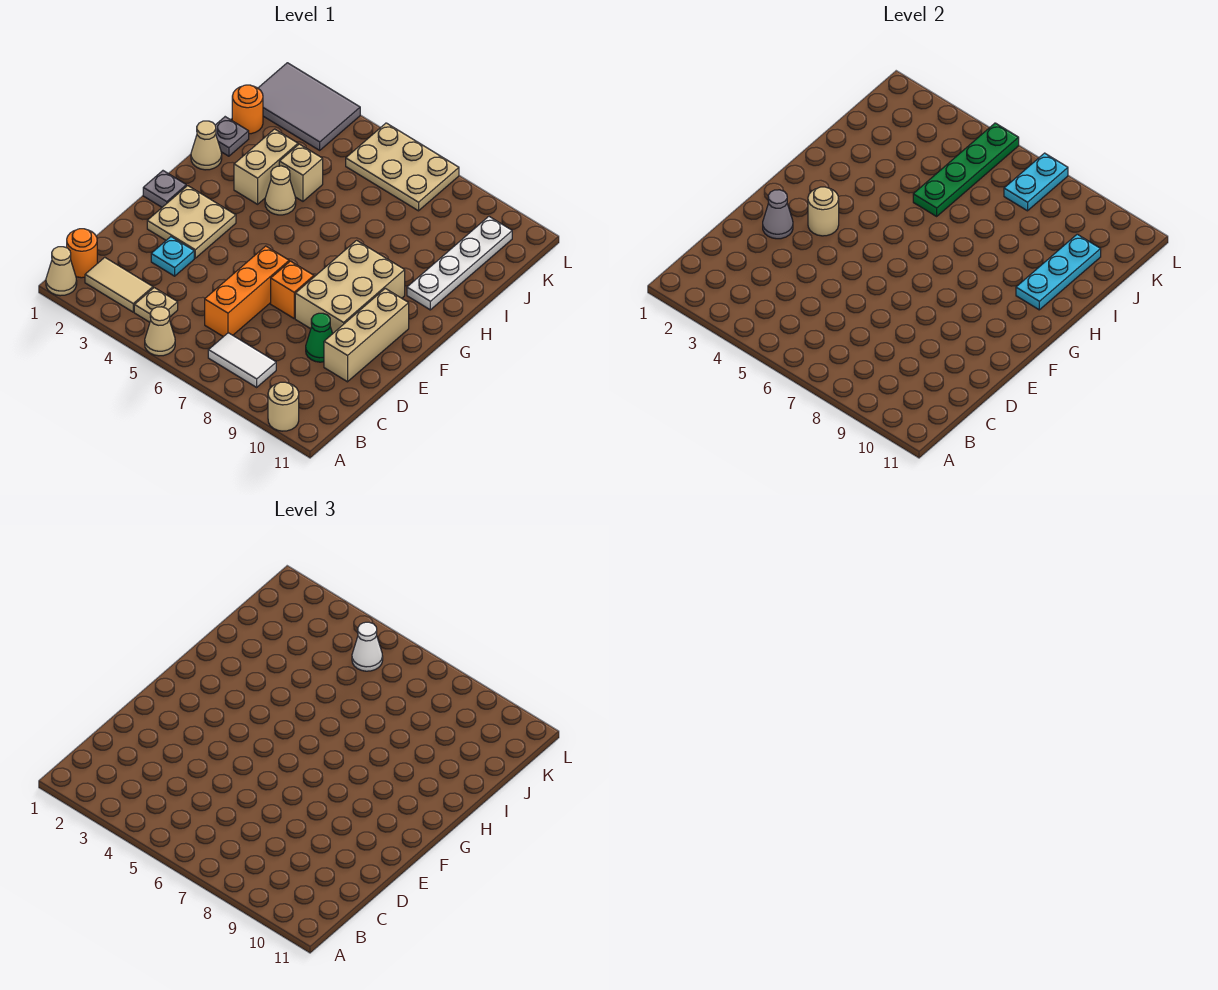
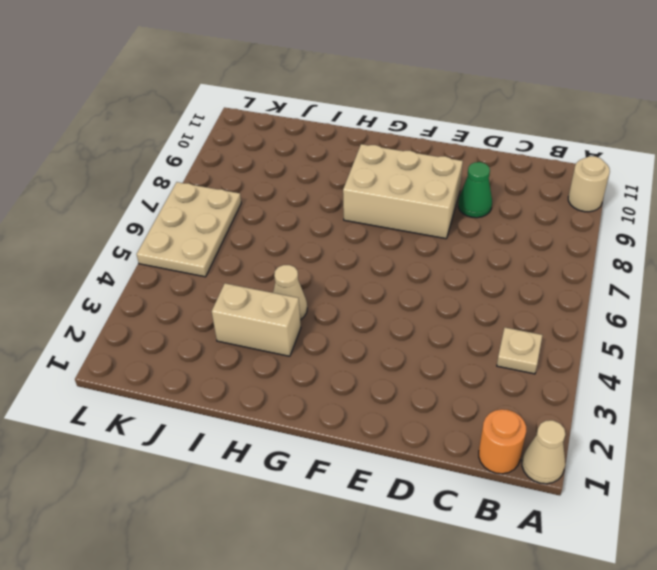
none -> tan 1x1 cone [145,307,175,356]
none -> tan 1x2 tile [85,257,153,312]
none -> white 1x2 tile [208,333,276,387]
none -> orange 1x3 brick [205,246,289,337]

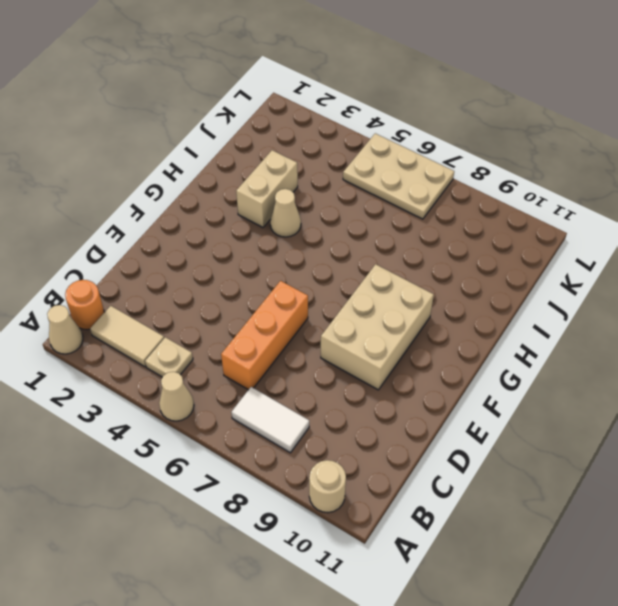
none -> cyan 1x1 plate [151,237,194,276]
none -> green 1x1 cone [306,313,333,362]
none -> tan 1x3 brick [324,288,409,382]
none -> tan 2x2 plate [147,186,236,258]

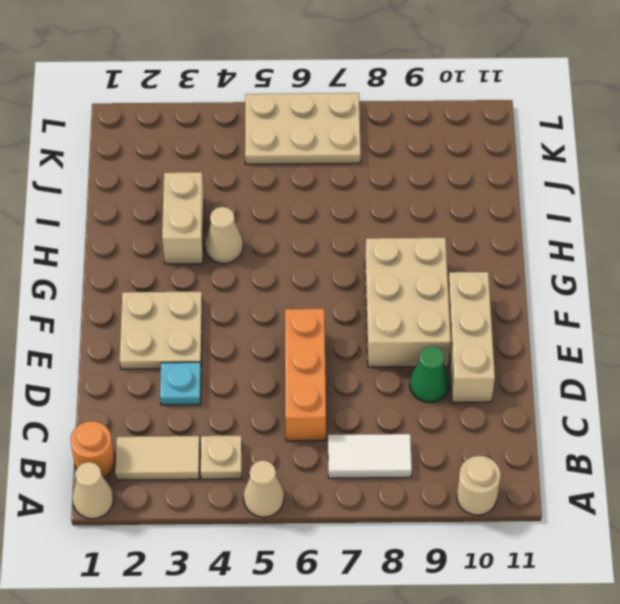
none -> orange 1x1 brick [271,261,314,318]
none -> grey 1x1 plate [143,171,186,207]
none -> tan 1x1 cone [191,121,222,170]
none -> white 1x4 plate [407,217,512,310]

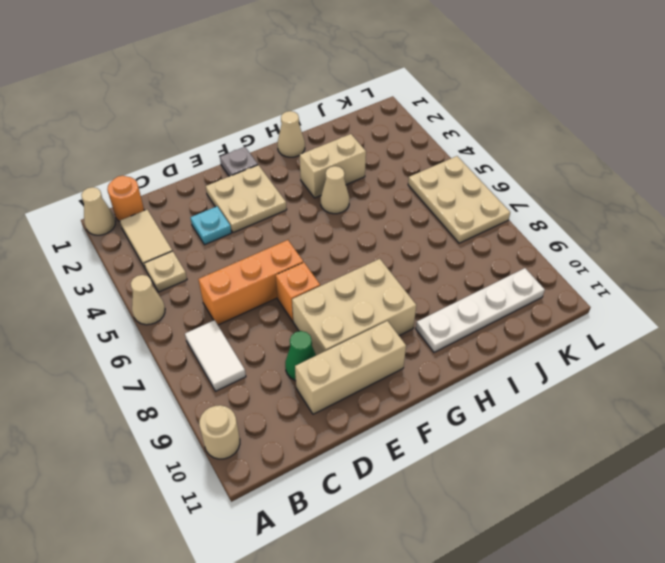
none -> grey 1x1 plate [215,117,249,156]
none -> tan 1x1 brick [279,144,323,201]
none -> orange 1x1 round brick [232,85,263,134]
none -> grey 2x3 tile [258,63,360,150]

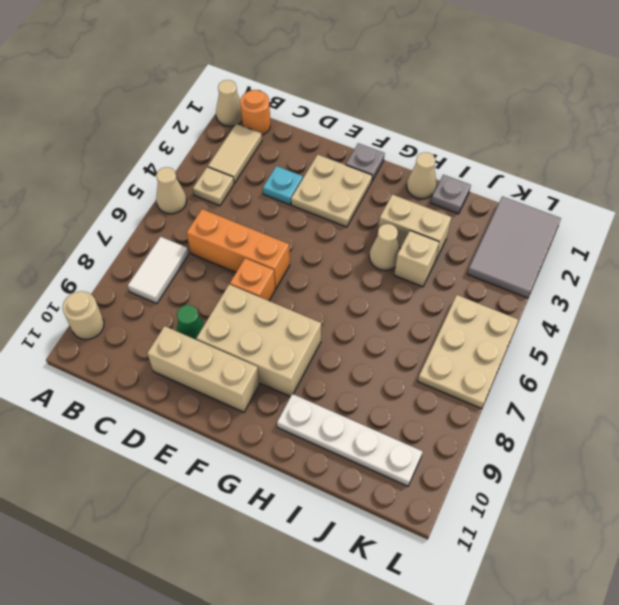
none -> orange 1x1 round brick [232,85,263,134]
none -> grey 1x1 cone [763,190,793,239]
none -> tan 1x1 round brick [808,187,839,236]
none -> cyan 1x3 plate [1016,234,1101,310]

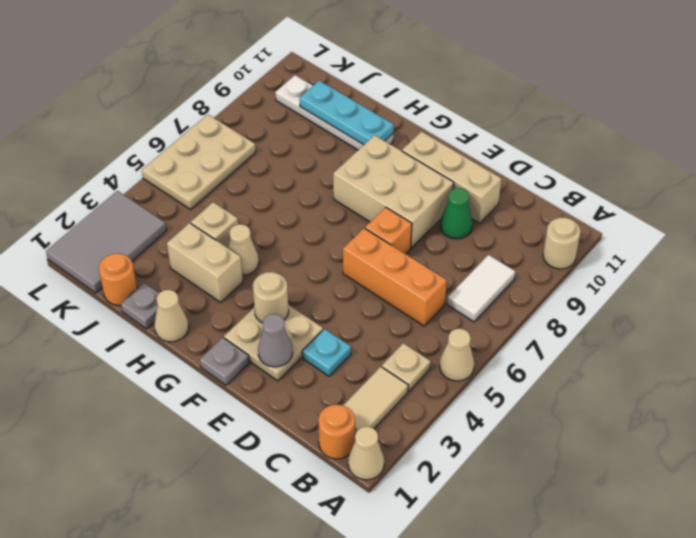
none -> green 1x4 plate [913,123,1019,216]
none -> cyan 1x2 plate [1004,153,1068,211]
none -> white 1x1 cone [352,622,383,671]

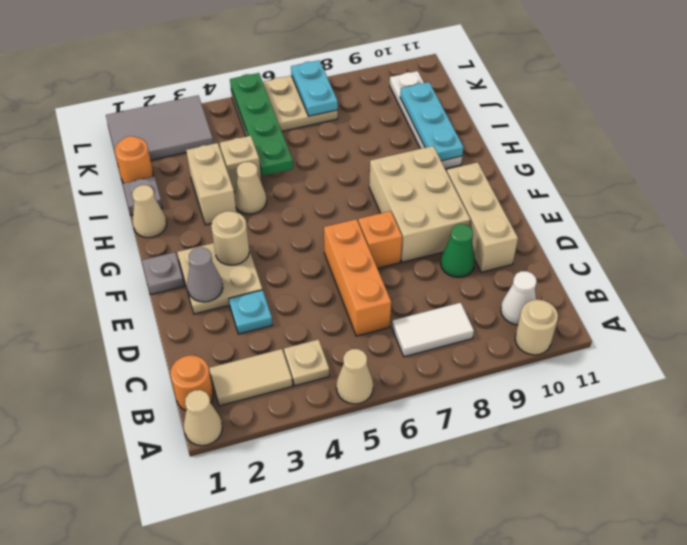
white 1x1 cone [501,271,537,325] -> white 1x1 cone moved to [352,622,383,671]

